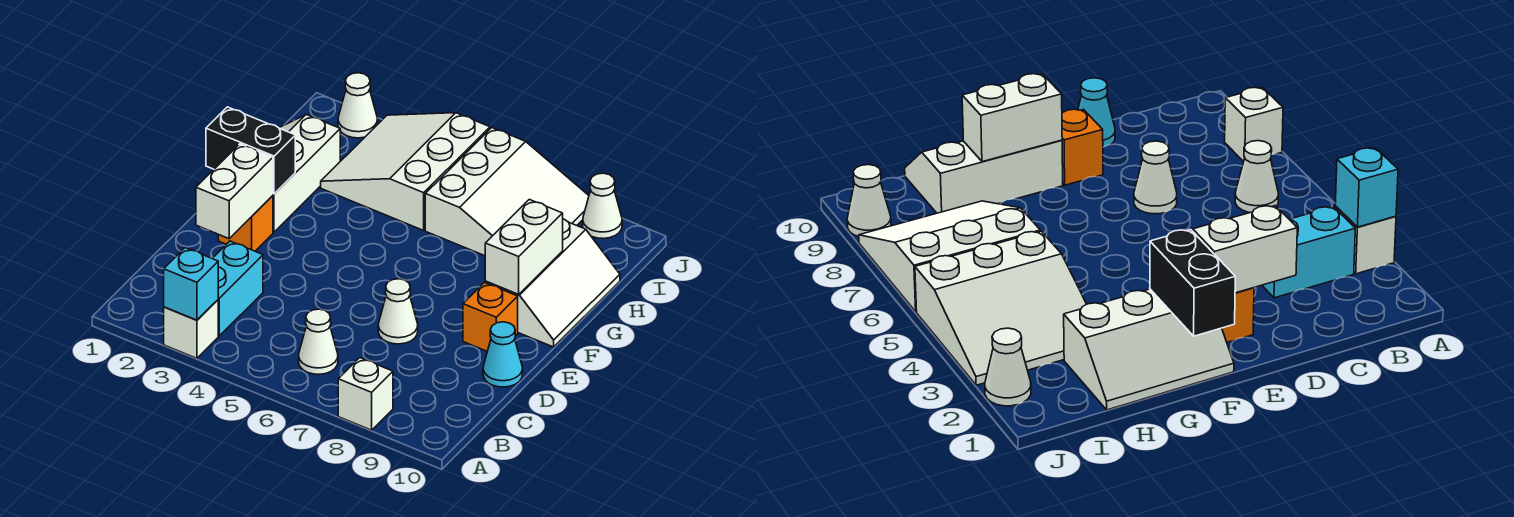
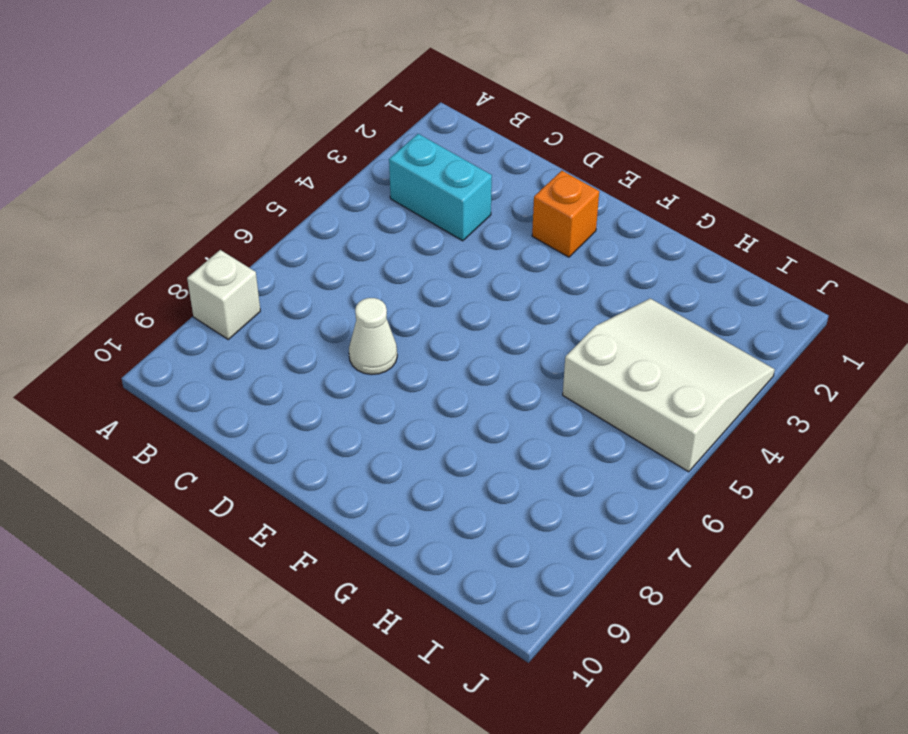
none -> white 1x1 brick [164,300,218,358]
none -> white 1x1 cone [299,309,338,374]
none -> cyan 1x1 cone [483,322,523,387]

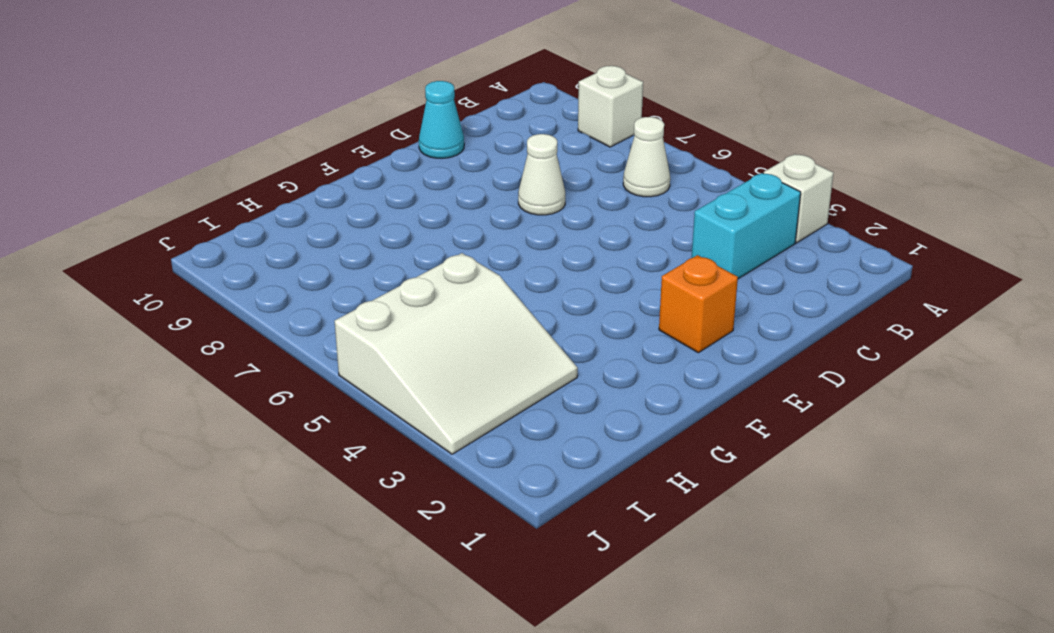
none -> orange 1x1 brick [463,283,518,351]
none -> white 2x3 slope [273,115,340,232]
none -> white 2x3 slope [485,219,620,347]

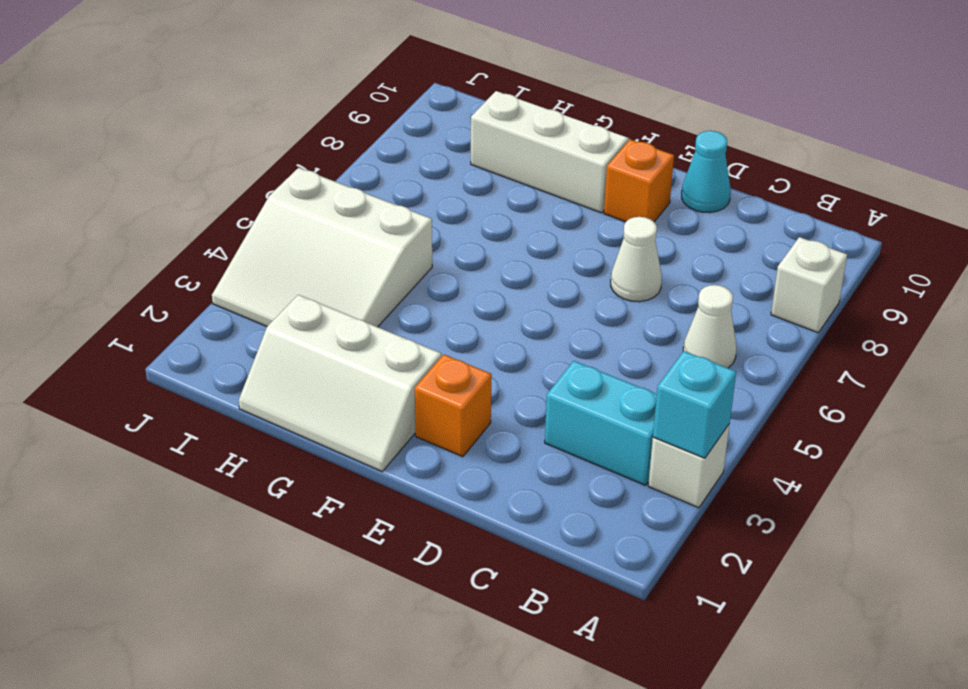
none -> white 3x3 slope [425,128,589,256]
none -> white 1x1 cone [338,73,378,138]
none -> white 1x1 cone [583,173,622,239]

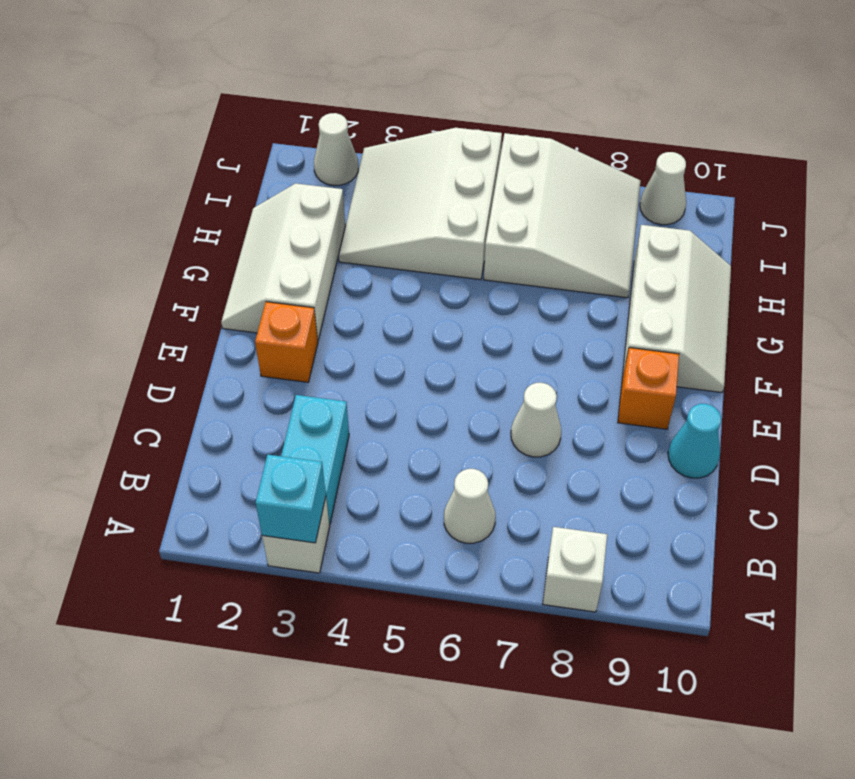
none -> white 1x2 brick [196,144,273,239]
none -> black 1x2 brick [206,107,295,194]
none -> white 1x2 brick [485,199,563,295]

